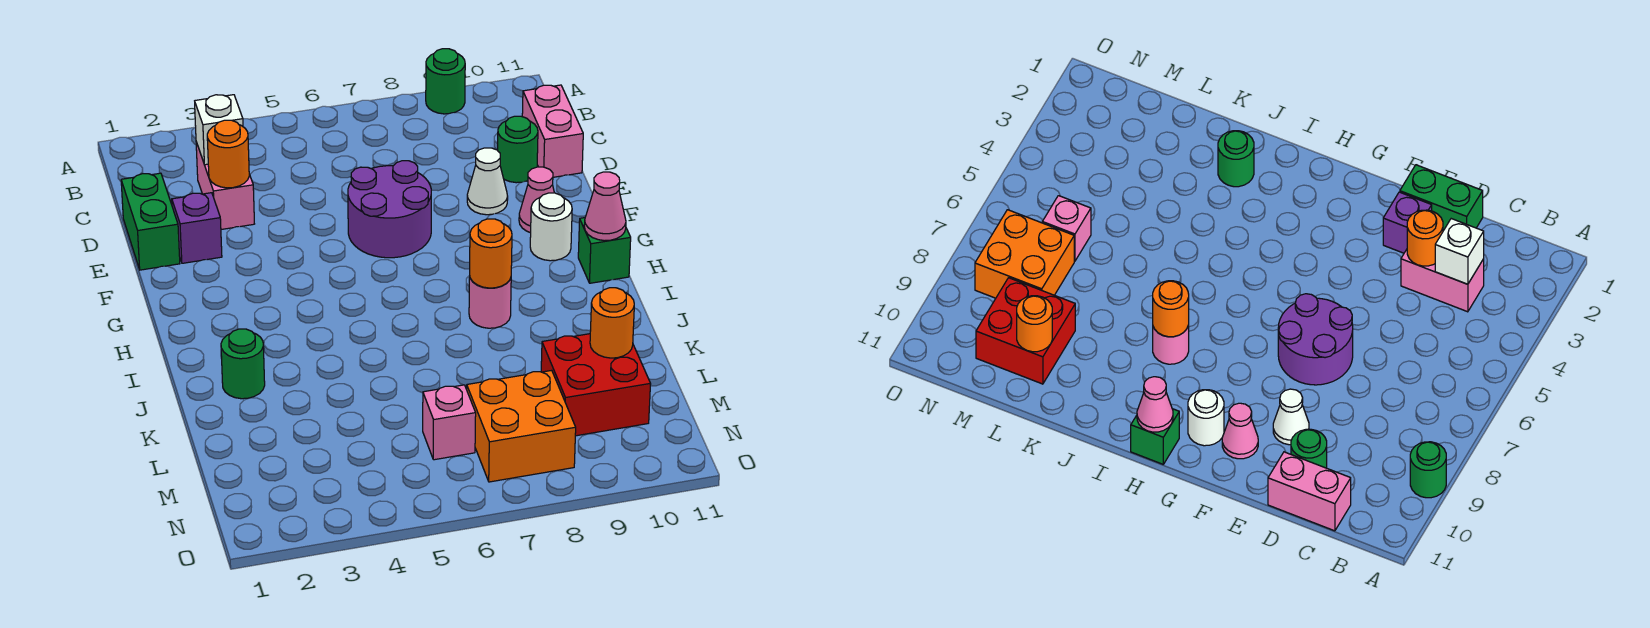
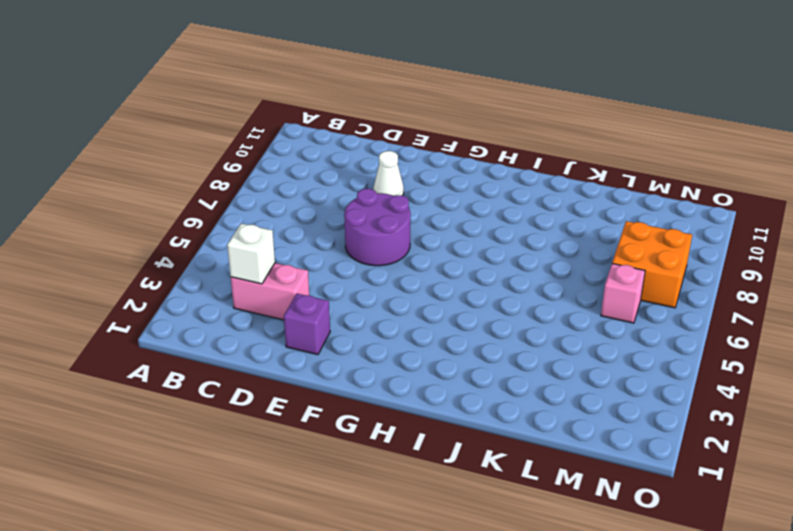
none -> green 1x1 round brick [426,49,465,114]
none -> pink 1x2 brick [522,85,583,177]
none -> green 1x2 brick [121,173,180,270]

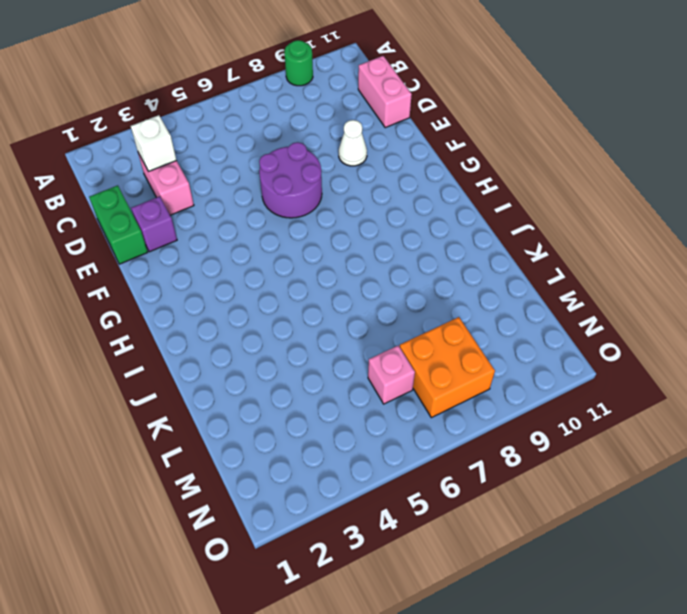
none -> green 1x1 round brick [498,116,538,183]
none -> pink 1x1 cone [519,167,554,233]
none -> white 1x1 round brick [530,193,572,261]

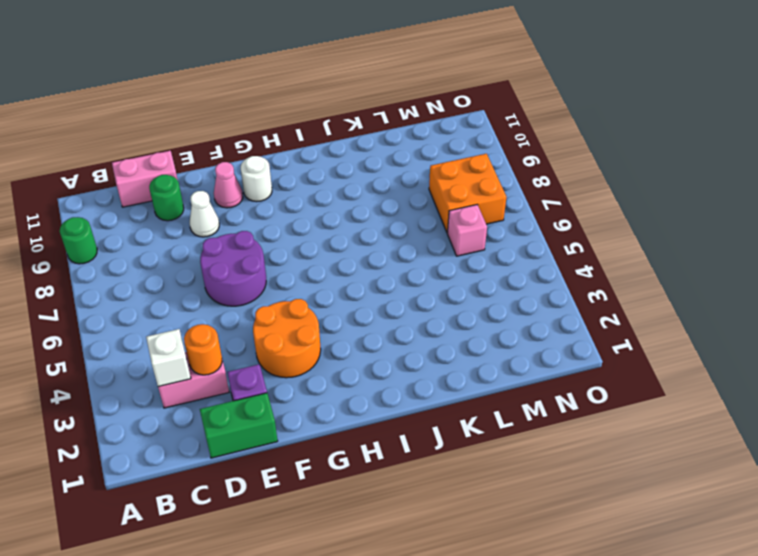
orange 2x2 round brick [253,299,321,378] -> none
none -> green 1x1 brick [578,218,631,283]
none -> pink 1x1 round brick [469,277,511,328]
none -> green 1x1 round brick [221,329,265,399]

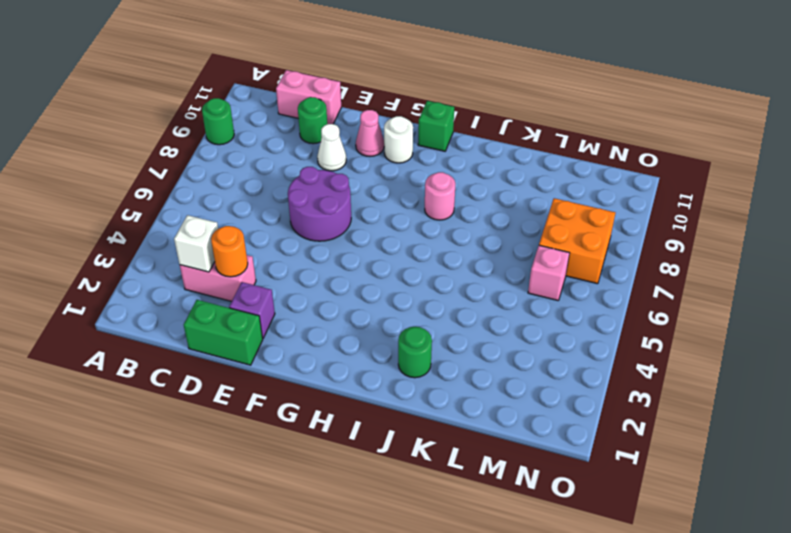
none -> red 2x2 brick [541,334,651,436]
none -> pink 1x1 cone [584,172,626,241]
none -> orange 1x1 round brick [470,219,512,288]

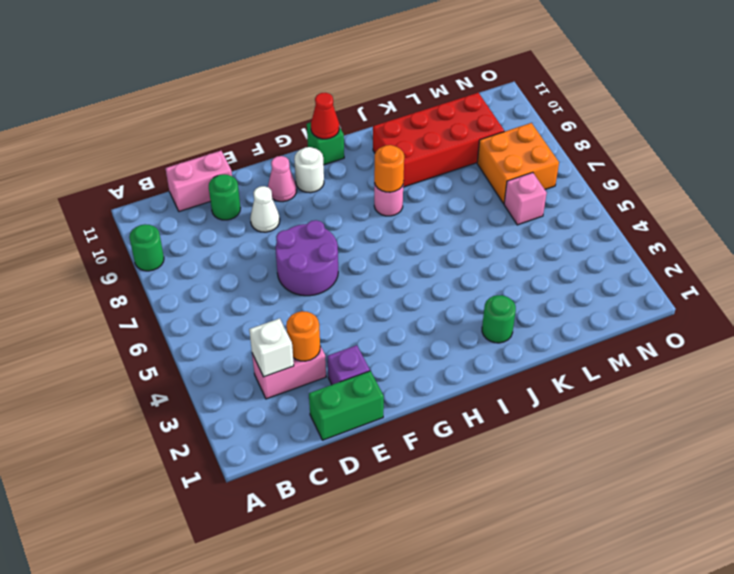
red 1x1 cone [311,93,339,139] -> pink 1x1 cone [584,172,626,241]
red 2x4 brick [373,93,504,187] -> red 2x2 brick [541,334,651,436]
none -> orange 1x1 round brick [590,288,634,358]

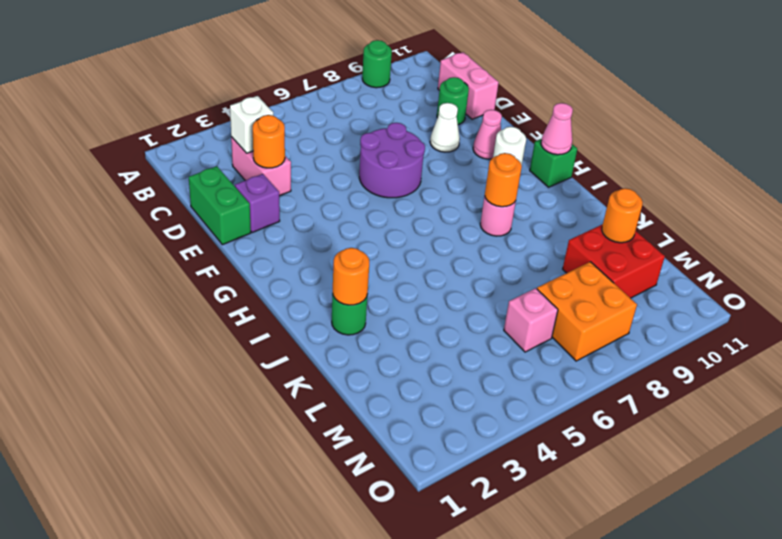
orange 1x1 round brick [333,248,369,305] -> none

